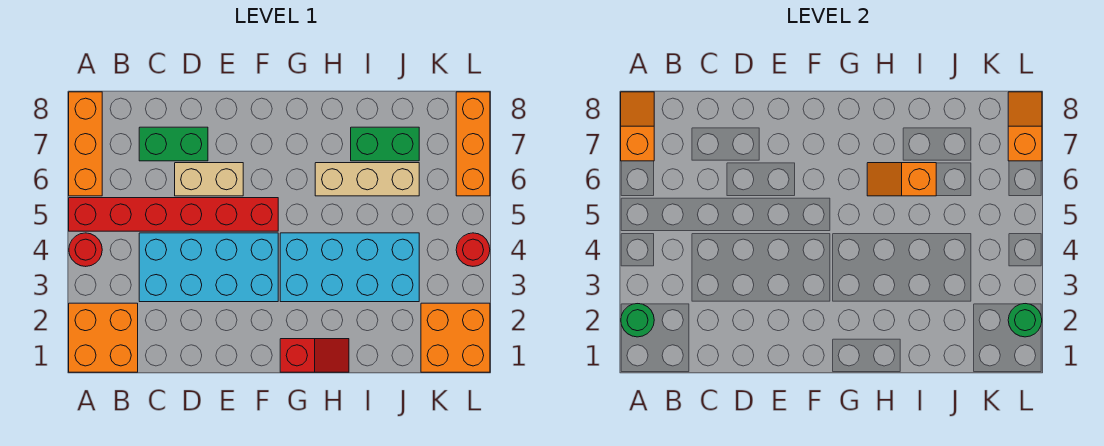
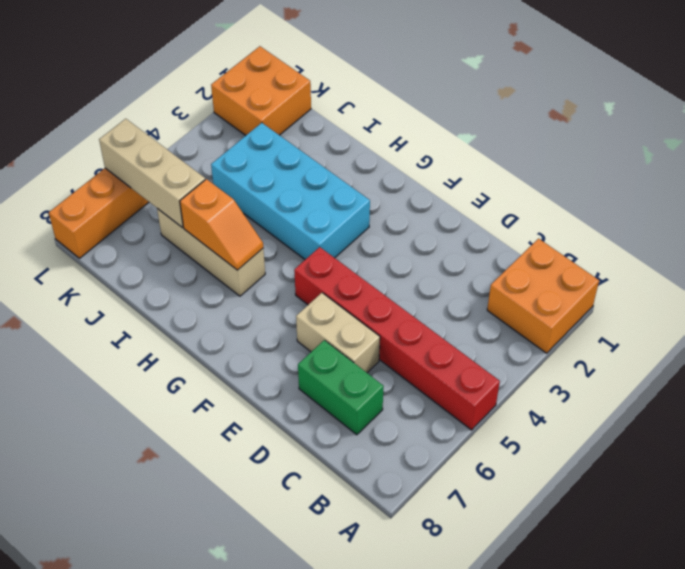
tan 1x3 brick [99,119,205,228] -> none
none -> red 1x1 round brick [69,233,102,267]
none -> orange 1x3 brick [69,92,102,196]
none -> cyan 2x4 brick [139,233,278,302]

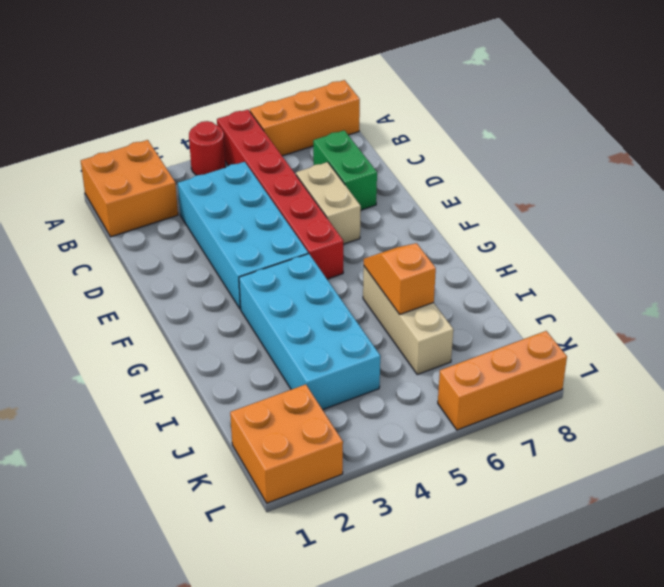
none -> red 1x2 slope [280,339,349,372]
none -> green 1x2 brick [351,127,419,161]
none -> red 1x1 round brick [456,233,490,266]

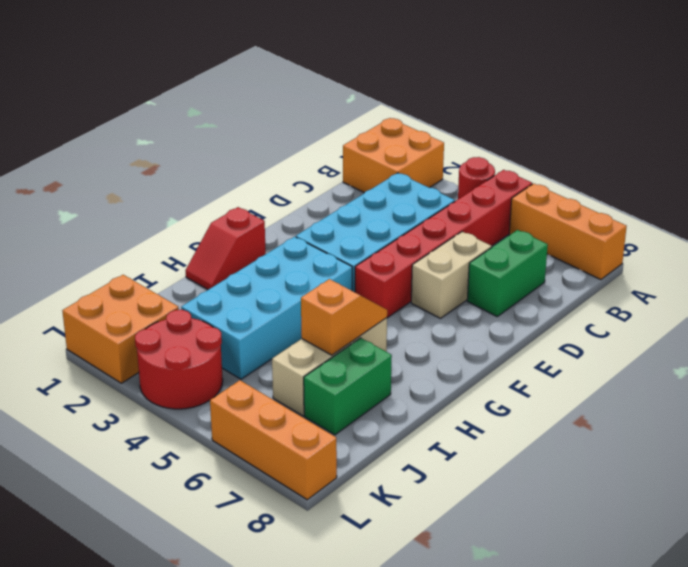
red 2x2 round brick [135,310,223,409] -> red 1x1 round brick [456,233,490,266]
none -> green 1x1 round brick [621,304,654,337]
none -> orange 1x2 slope [621,92,654,161]
none -> green 1x1 round brick [1008,304,1042,337]

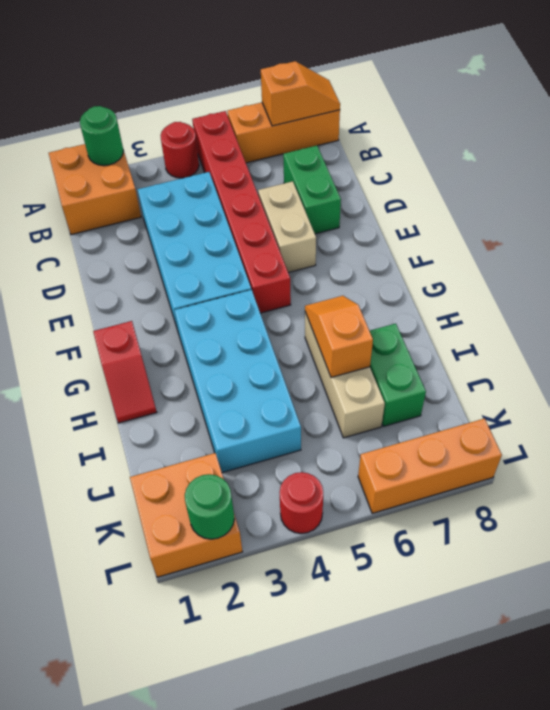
none -> orange 1x2 slope [1008,92,1042,161]

